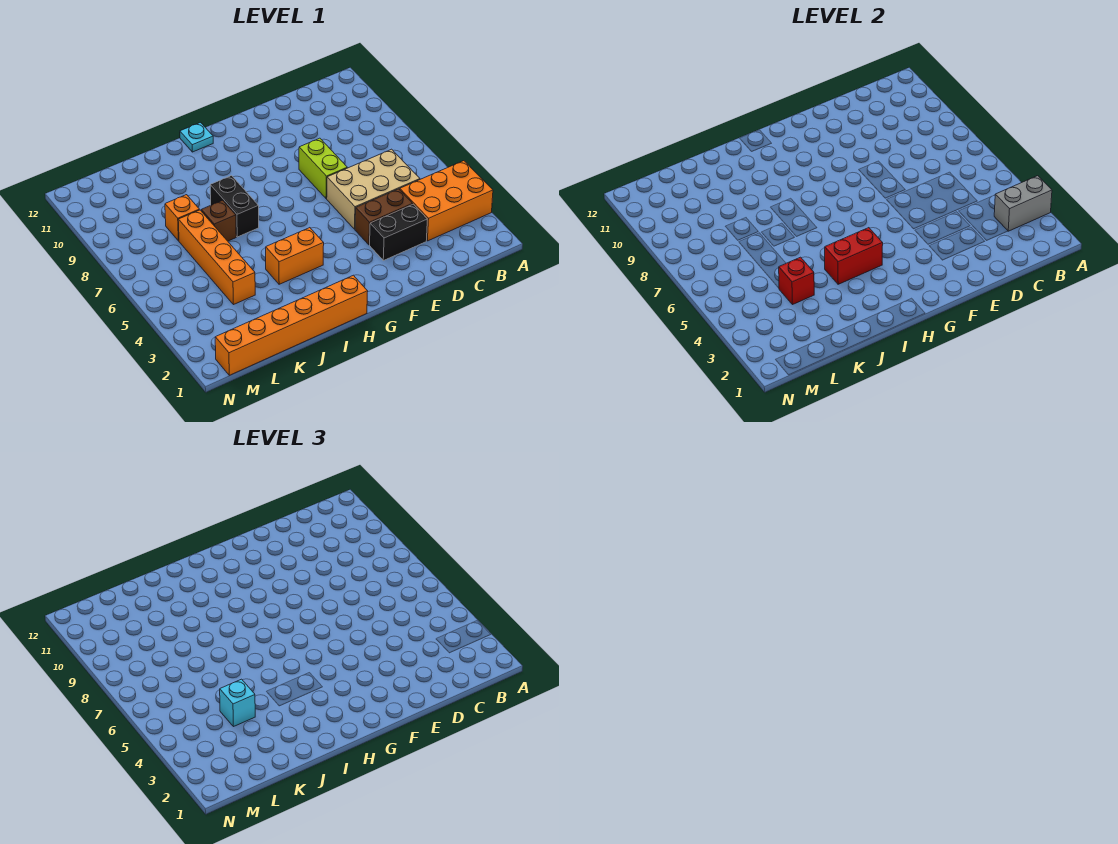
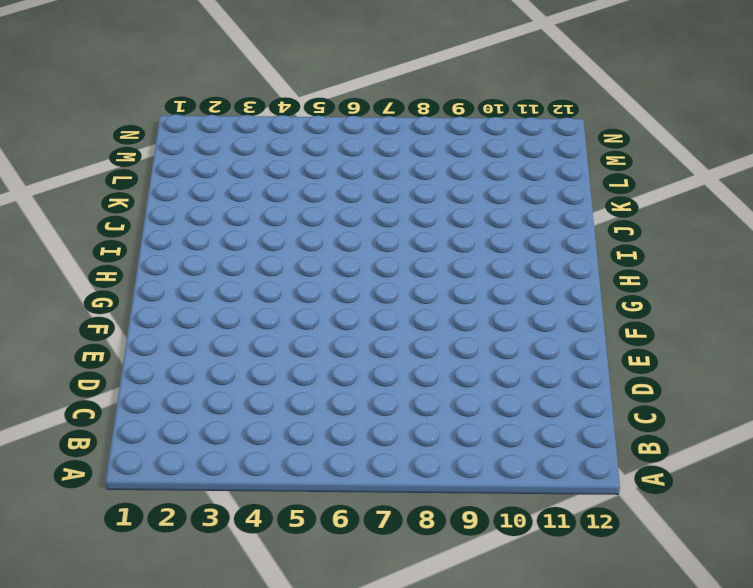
none -> orange 2x3 brick [400,161,493,241]
none -> tan 2x3 brick [327,149,420,229]
none -> black 1x2 brick [370,204,427,261]

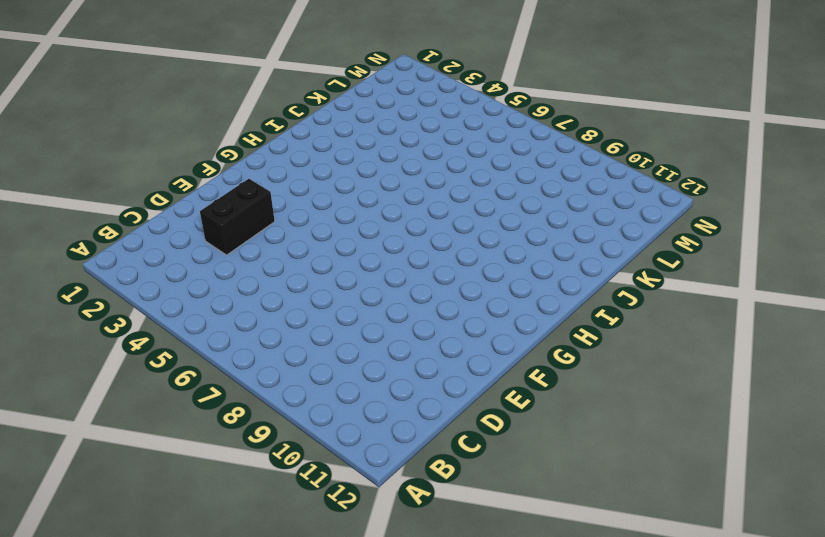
none -> orange 2x3 brick [400,161,493,241]
none -> tan 2x3 brick [327,149,420,229]
none -> brown 1x2 brick [355,189,413,245]

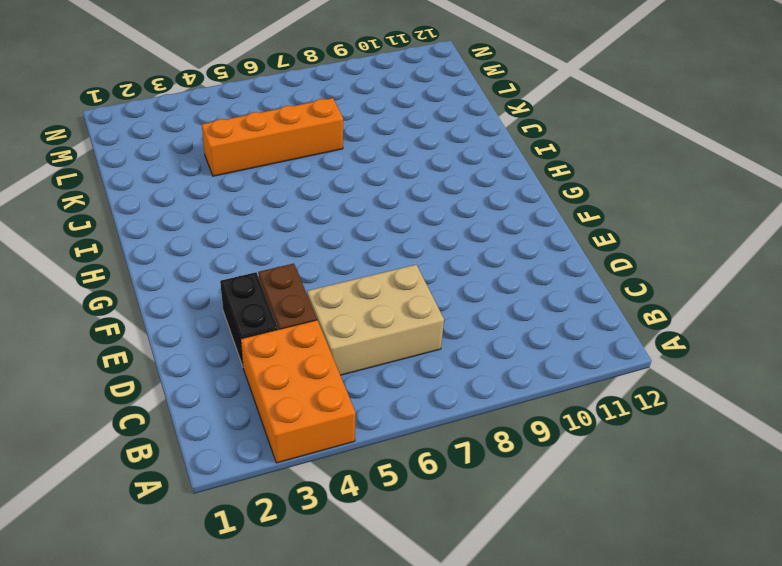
tan 2x3 brick [307,265,444,375] -> tan 2x3 brick turned to [327,149,420,229]
none -> lime 1x2 brick [299,138,347,199]
none -> orange 1x6 brick [215,275,368,375]
none -> orange 1x2 brick [266,228,324,284]

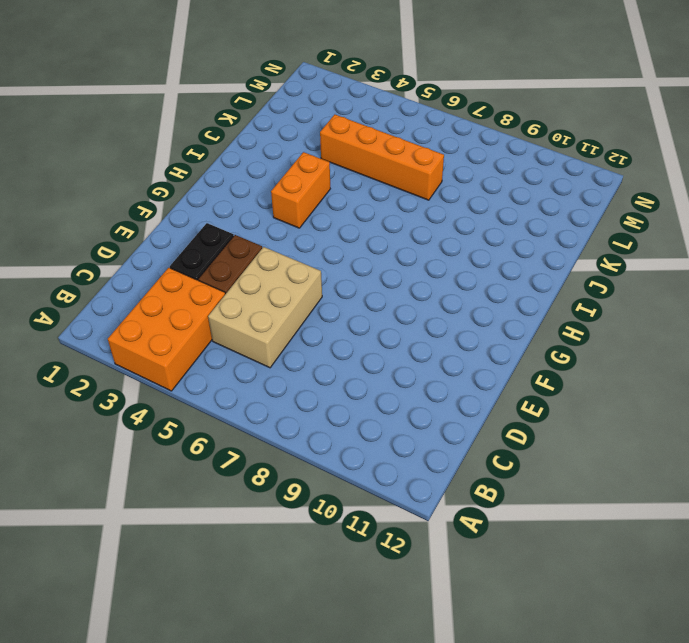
none -> lime 1x2 brick [299,138,347,199]
none -> orange 1x6 brick [215,275,368,375]
none -> cyan 1x1 plate [180,123,213,152]

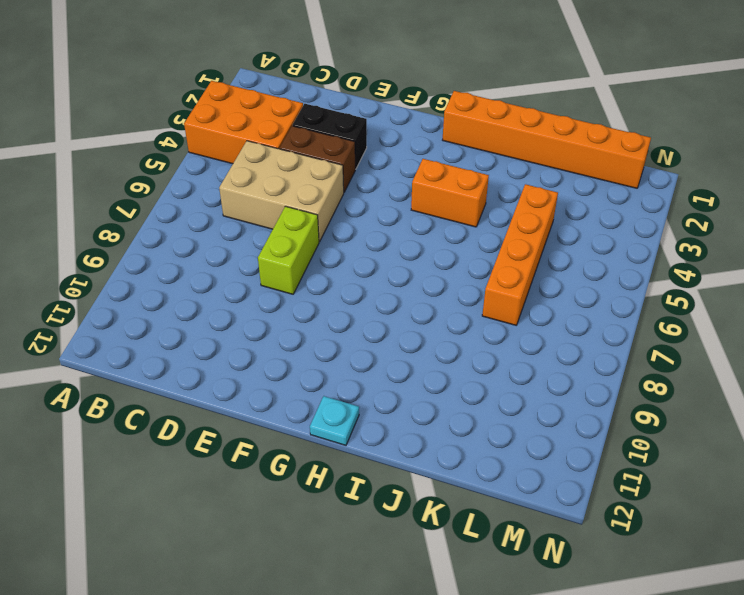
none -> black 1x2 brick [210,176,259,237]
none -> brown 1x1 brick [201,200,236,241]
none -> orange 1x1 brick [165,195,199,241]

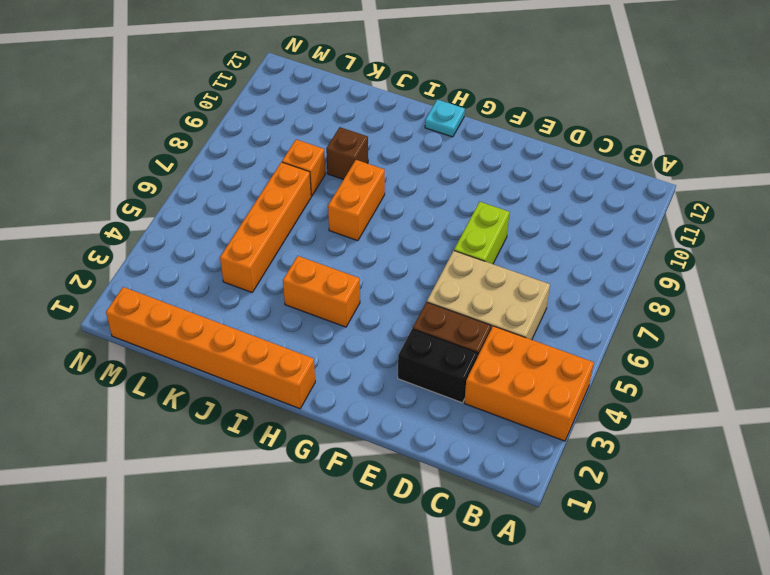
orange 1x2 brick [328,160,385,241] -> black 1x2 brick [210,176,259,237]
brown 1x1 brick [326,127,368,180] -> brown 1x1 brick moved to [201,200,236,241]
none -> grey 1x2 brick [994,176,1052,231]
none -> red 1x2 brick [825,228,883,284]
none -> red 1x1 brick [779,257,814,305]

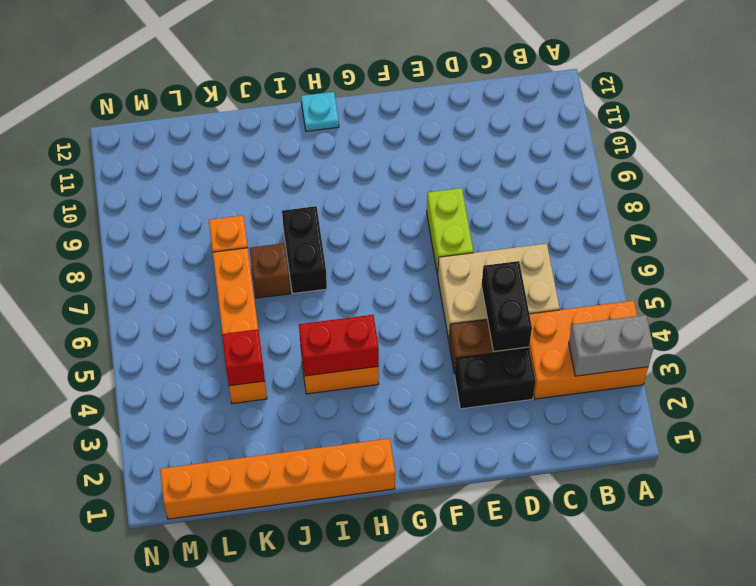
black 1x2 brick [482,261,532,352] -> none
none -> cyan 1x1 brick [220,679,255,727]

